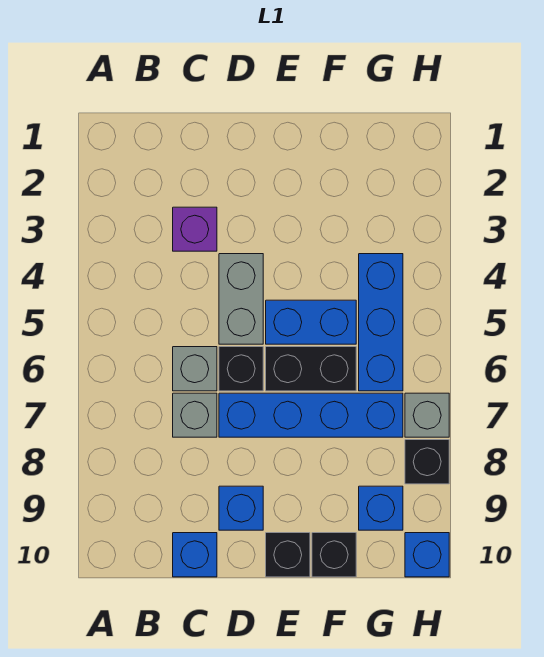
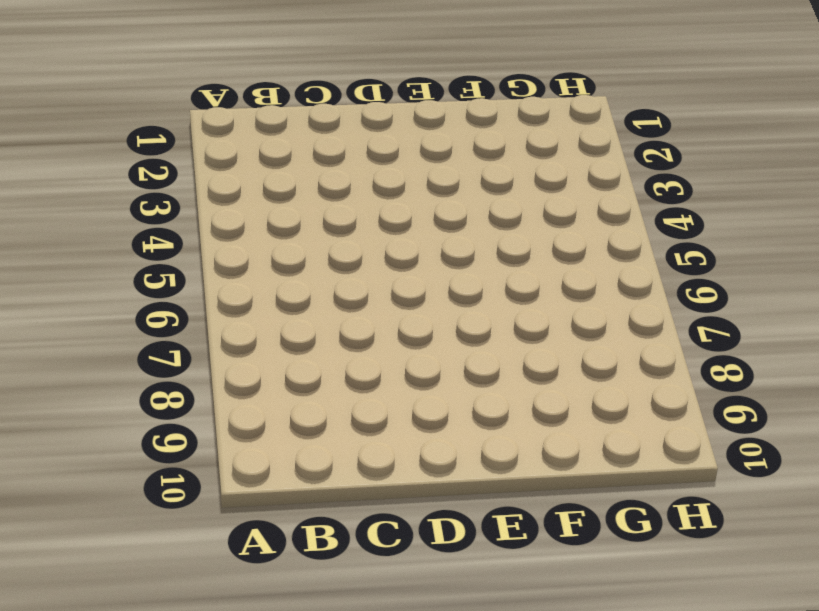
none -> purple 1x1 brick [173,207,217,251]
none -> grey 1x1 brick [173,347,217,391]
none -> grey 1x1 brick [173,393,217,437]

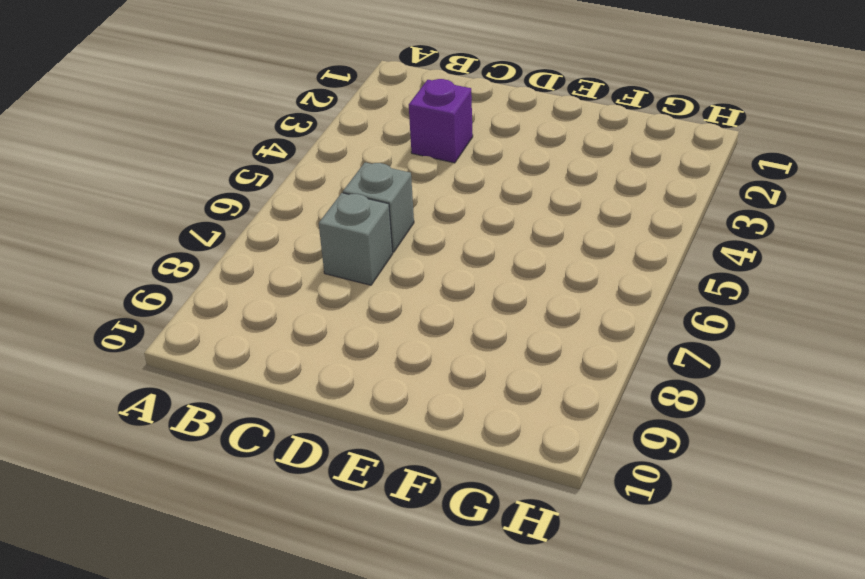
none -> blue 1x1 brick [173,533,217,577]
none -> grey 1x2 brick [219,254,263,344]
none -> black 1x1 brick [219,347,263,391]

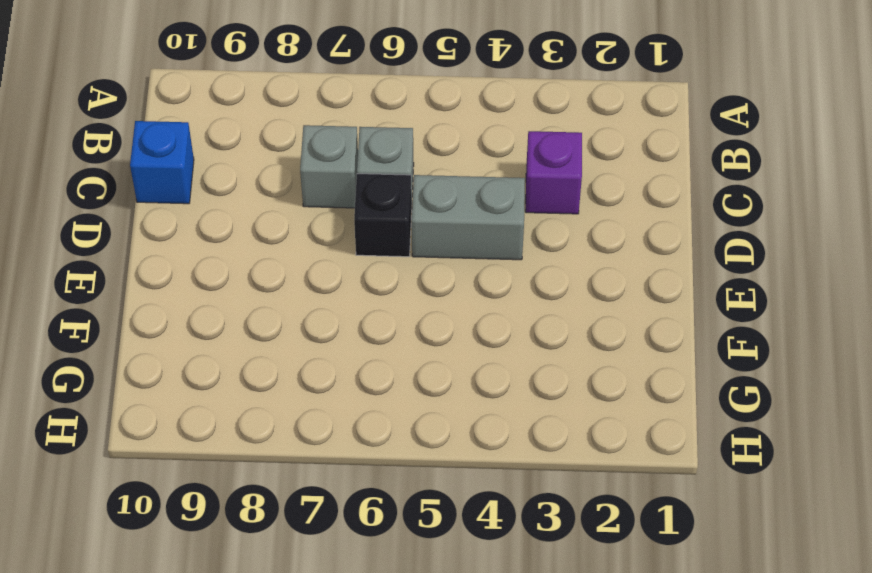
none -> blue 1x4 brick [219,393,403,437]
none -> blue 1x1 brick [219,486,263,530]
none -> blue 1x2 brick [266,300,356,344]

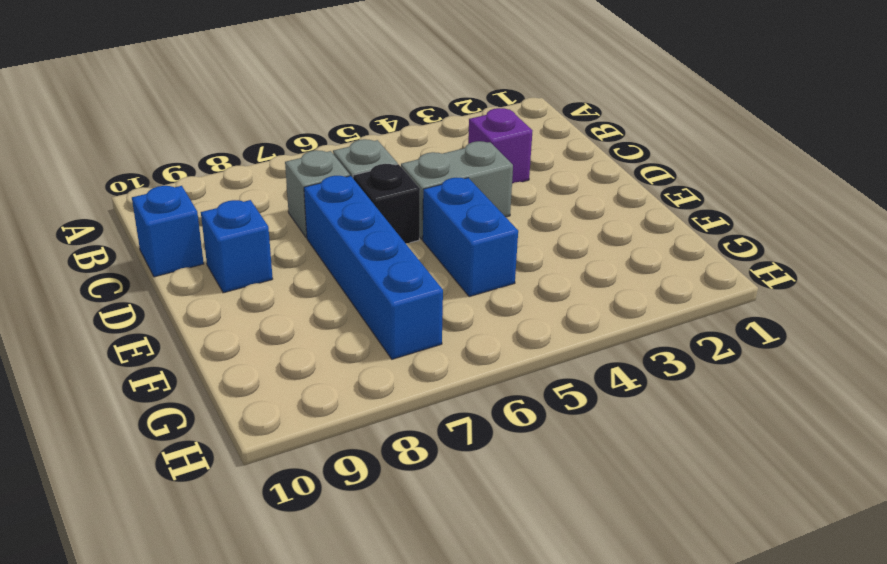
none -> black 1x2 brick [266,347,356,391]
none -> black 1x1 brick [266,533,310,577]
none -> black 1x1 brick [312,533,356,577]

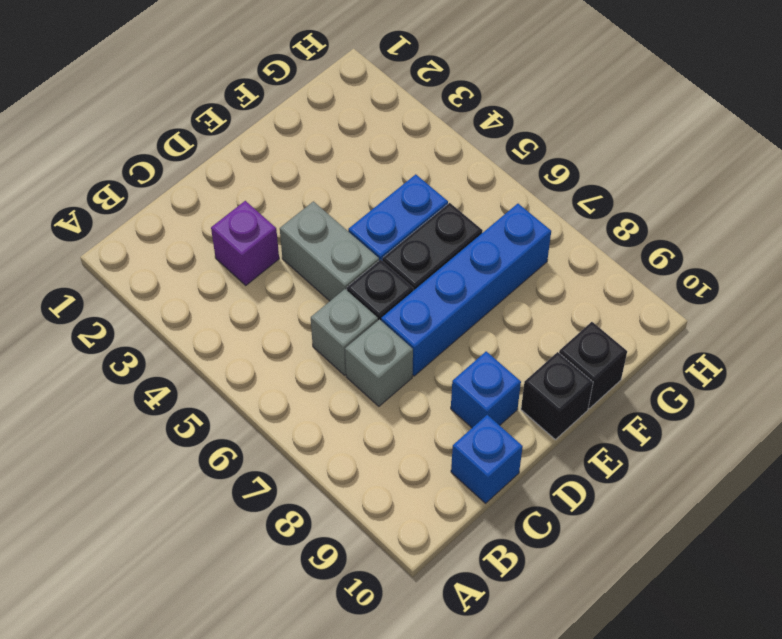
none -> blue 1x3 brick [359,254,403,391]
none -> blue 1x1 brick [359,486,403,530]
none -> grey 1x1 brick [405,393,449,437]

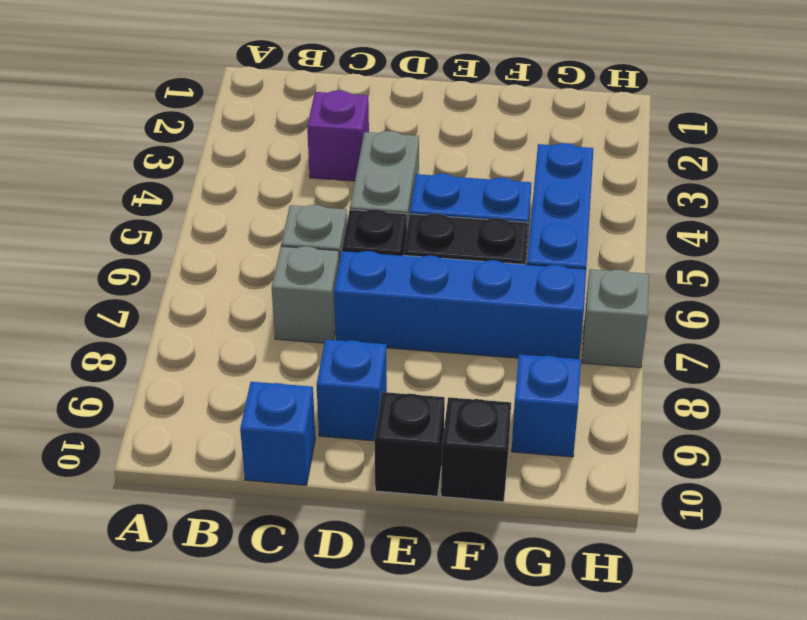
none -> black 1x1 brick [405,440,449,484]
none -> blue 1x1 brick [405,533,449,577]

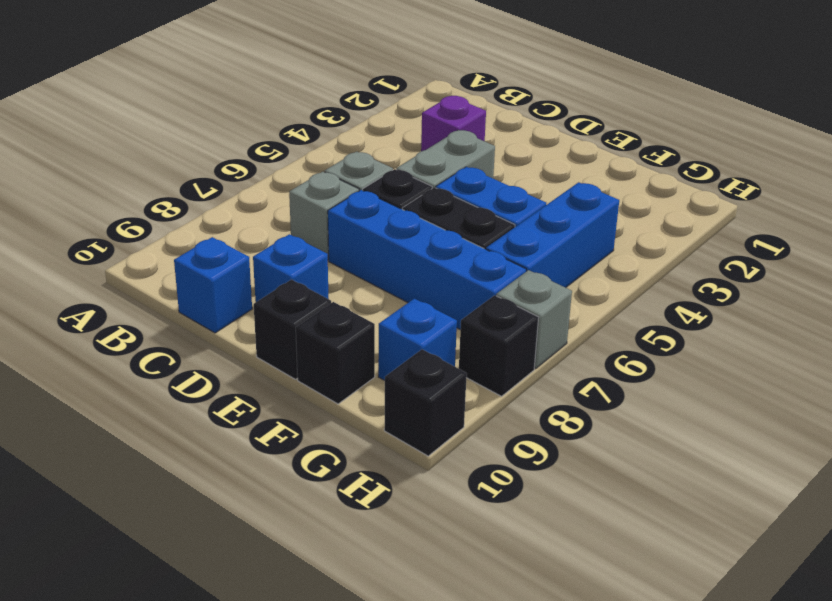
black 1x1 brick [384,349,467,456] -> blue 1x1 brick [405,533,449,577]

